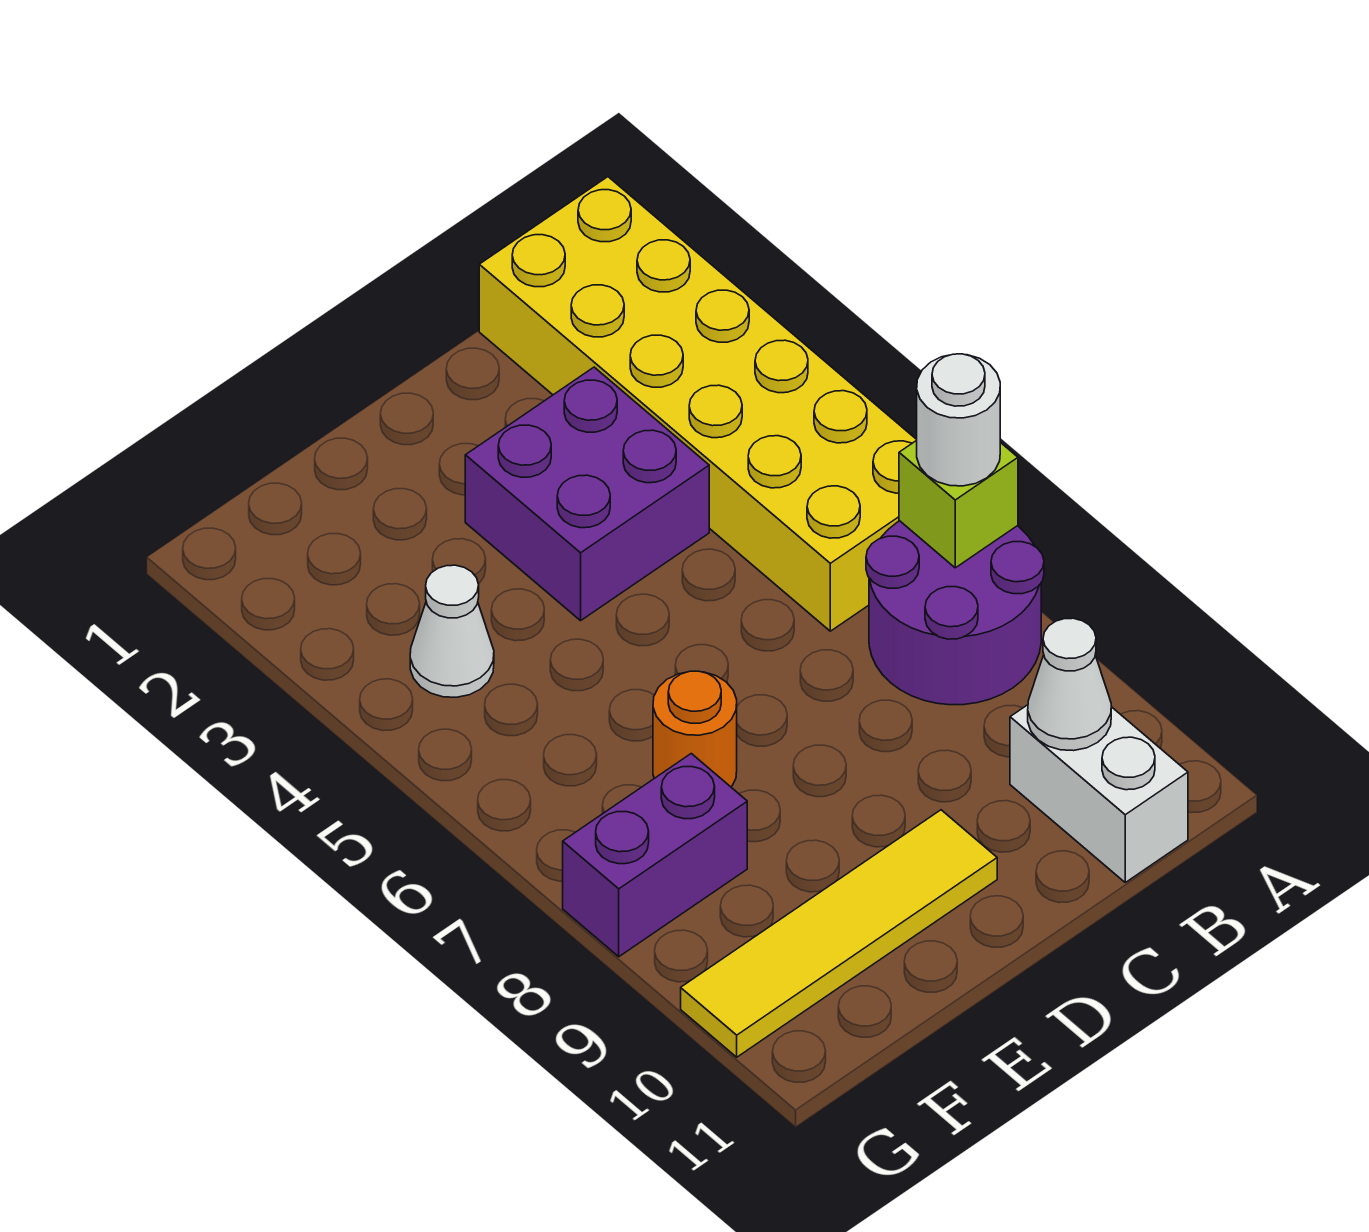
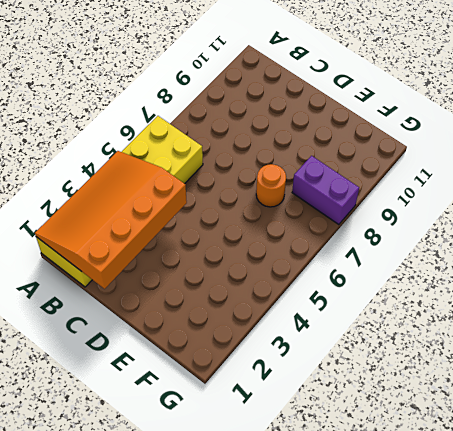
orange 3x4 slope [35,151,187,289] -> none
none -> purple 2x2 round brick [866,521,1044,705]
none -> white 1x2 brick [1010,705,1188,882]

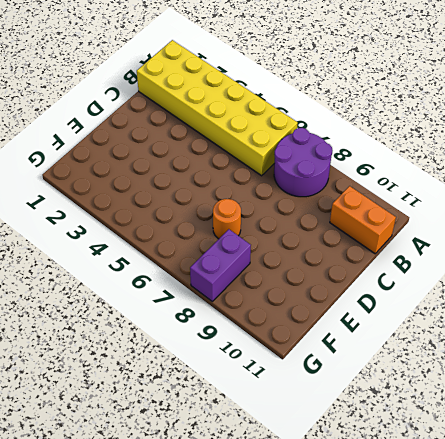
orange 1x2 brick [330,186,396,254] -> white 1x2 brick [1010,705,1188,882]
none -> purple 2x2 brick [465,367,709,621]
none -> yellow 1x4 tile [681,810,997,1057]

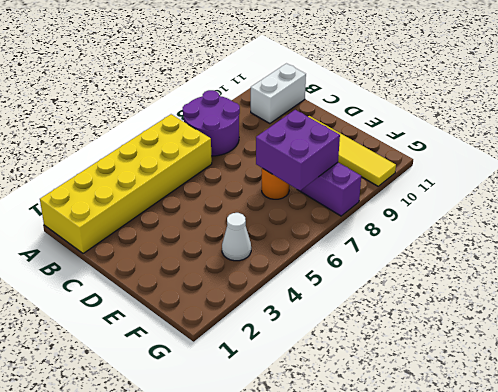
purple 2x2 brick [256,110,340,191] -> purple 2x2 brick moved to [465,367,709,621]
none -> lime 1x1 brick [899,440,1018,568]
none -> white 1x1 cone [1028,618,1111,751]

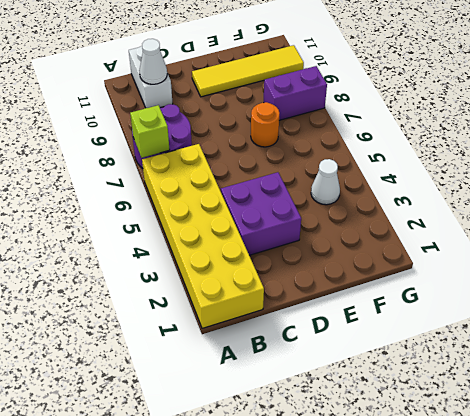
none -> white 1x1 round brick [917,354,1000,486]

